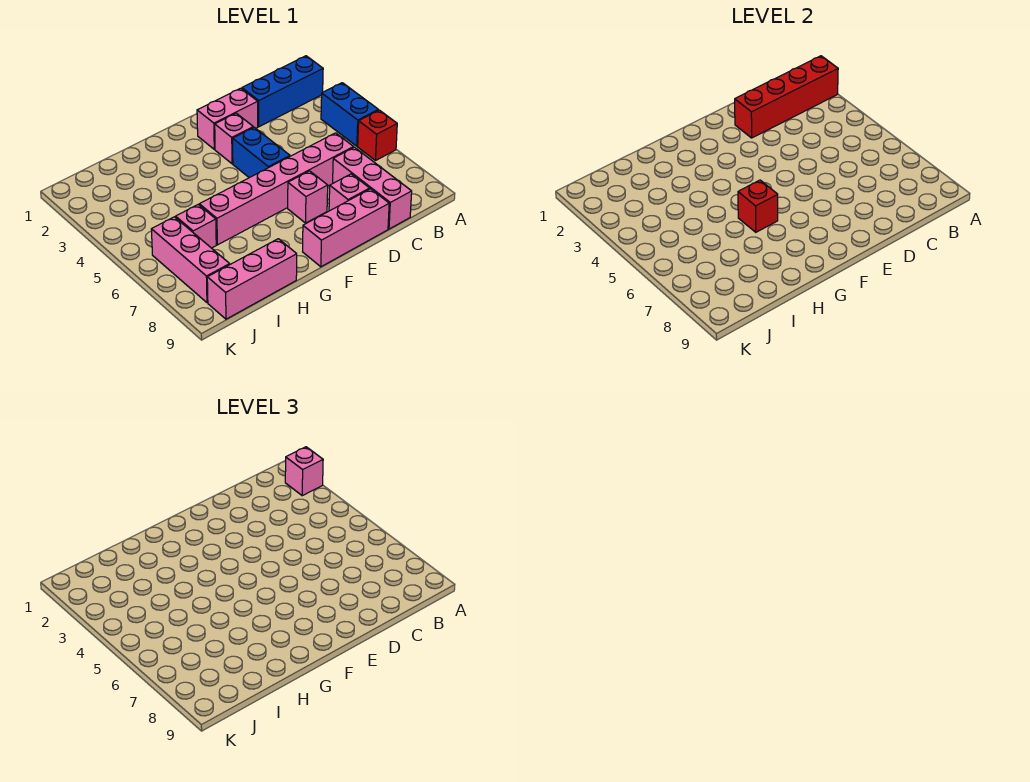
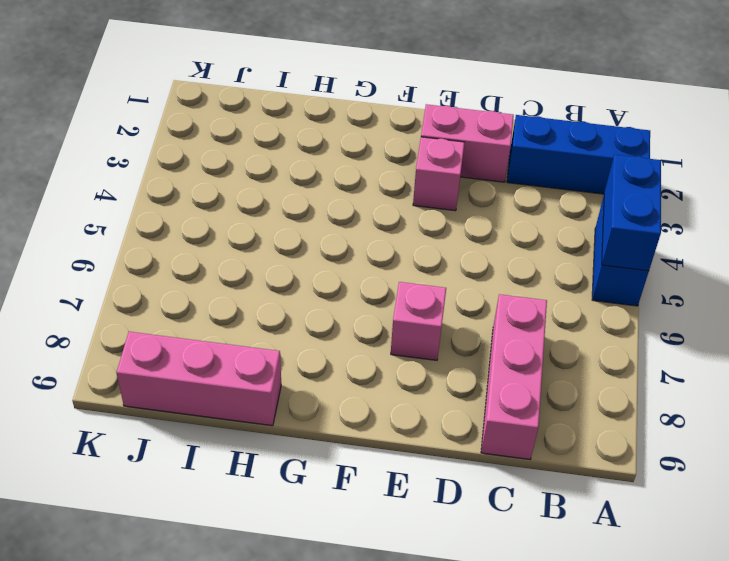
blue 1x2 brick [602,155,661,271] -> blue 1x2 brick moved to [233,127,290,178]
none -> red 1x1 brick [358,110,397,160]
none -> pink 1x6 brick [199,133,354,245]
none -> pink 1x1 brick [329,174,370,211]

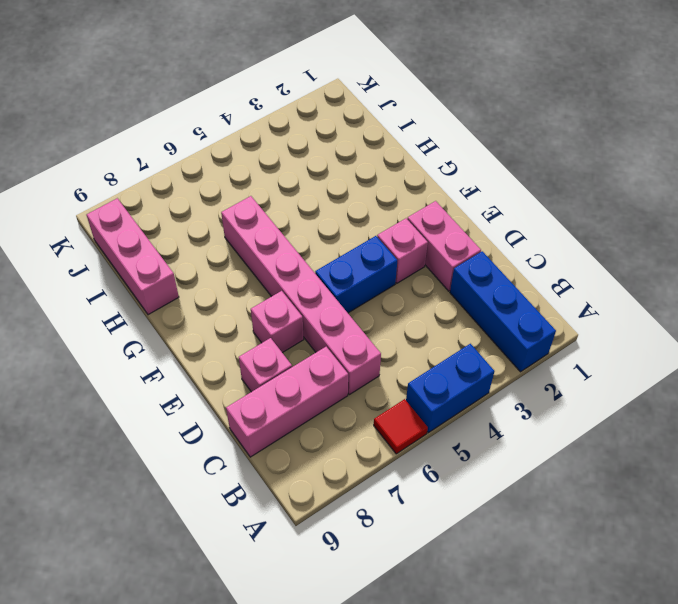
red 1x1 tile [374,399,428,454] -> red 1x1 brick [358,110,397,160]
none -> pink 1x3 brick [303,189,389,267]
none -> pink 1x1 brick [176,205,216,248]
none -> pink 1x3 brick [151,217,230,303]

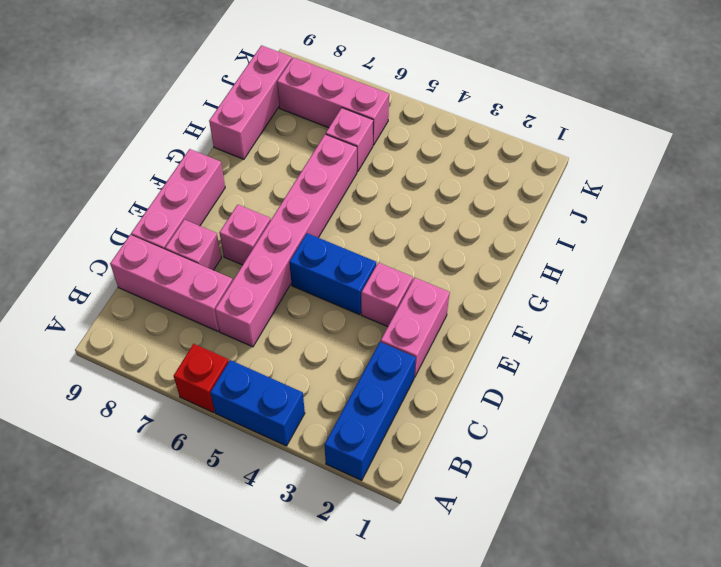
none -> red 1x4 brick [735,56,838,138]
none -> red 1x1 brick [738,180,778,232]
none -> pink 1x1 brick [285,447,323,496]

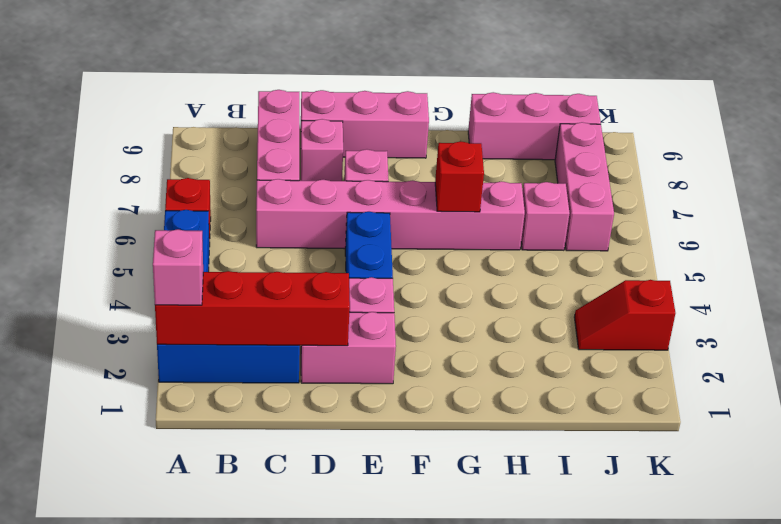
red 1x2 slope [574,280,675,350] -> none

